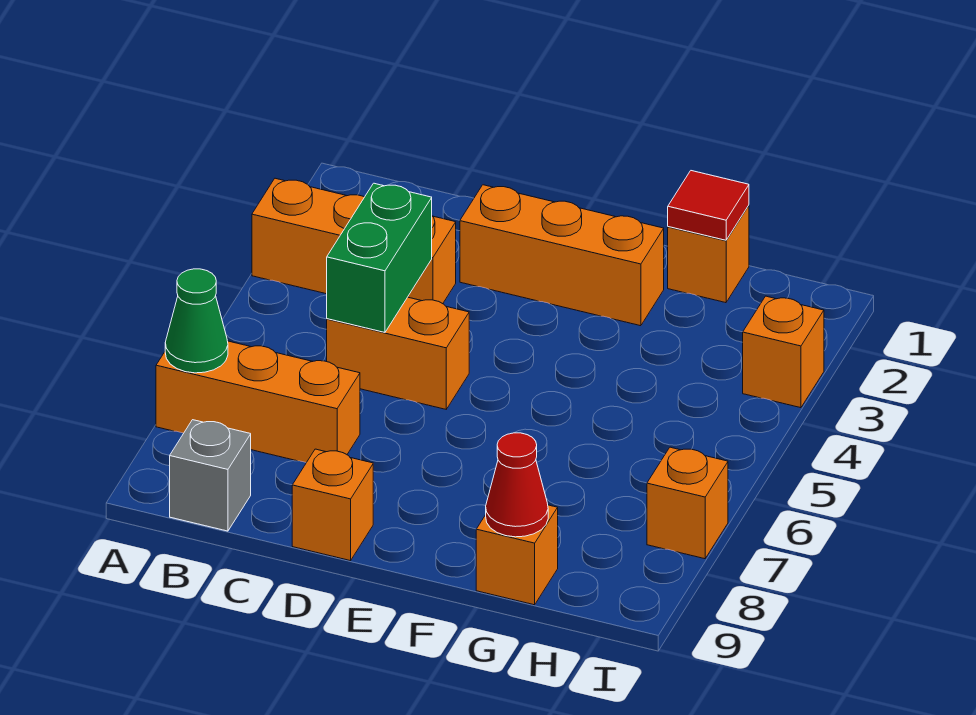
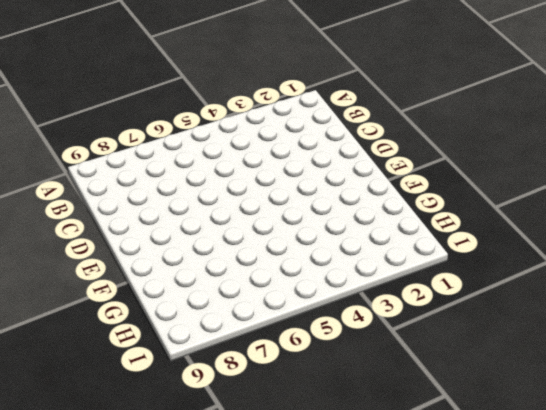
none -> orange 1x3 brick [252,178,456,304]
none -> orange 1x3 brick [156,341,360,463]
none -> grey 1x1 brick [170,420,251,531]

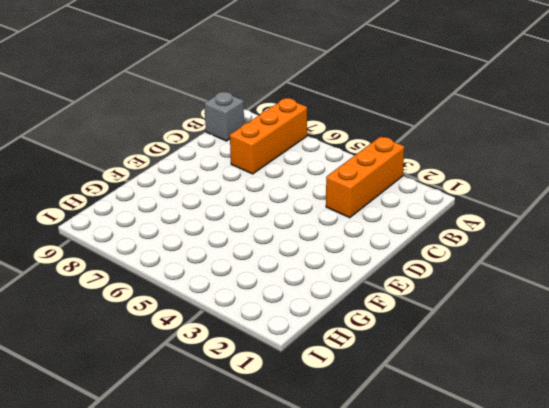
none -> orange 1x2 brick [327,297,469,409]
none -> orange 1x3 brick [460,185,664,326]
none -> orange 1x1 brick [292,449,373,561]

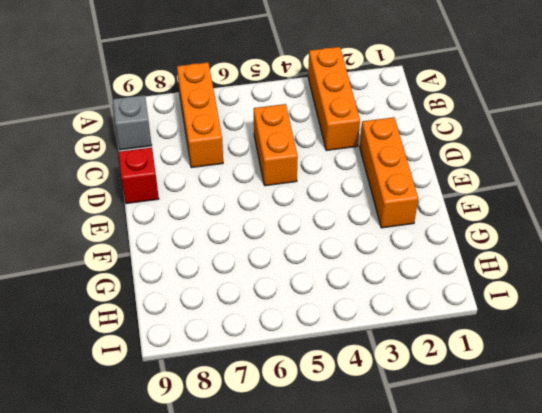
red 1x1 brick [119,148,159,204] -> orange 1x1 brick [292,449,373,561]
none -> orange 1x1 brick [668,206,749,303]
none -> orange 1x1 brick [476,505,558,605]
none -> orange 1x1 brick [743,296,824,408]

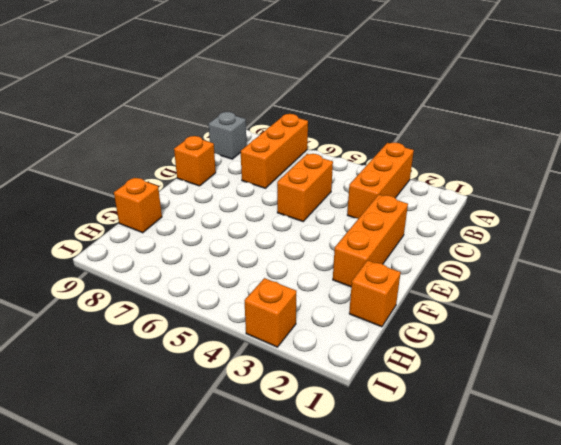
none -> orange 1x1 brick [647,447,728,559]
none -> green 1x1 cone [165,269,228,373]
none -> green 1x2 brick [327,183,432,332]

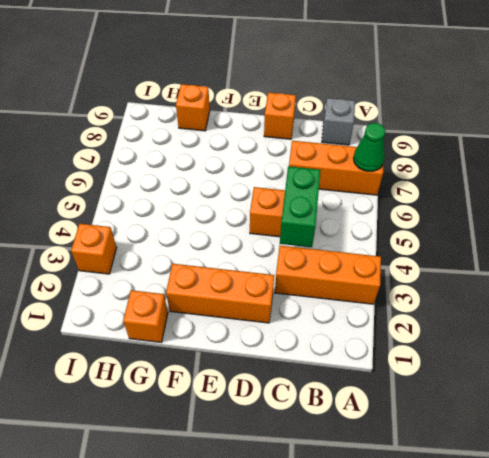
none -> orange 1x1 brick [647,447,728,559]
none -> red 1x1 tile [668,171,749,240]
none -> red 1x1 cone [486,433,548,537]

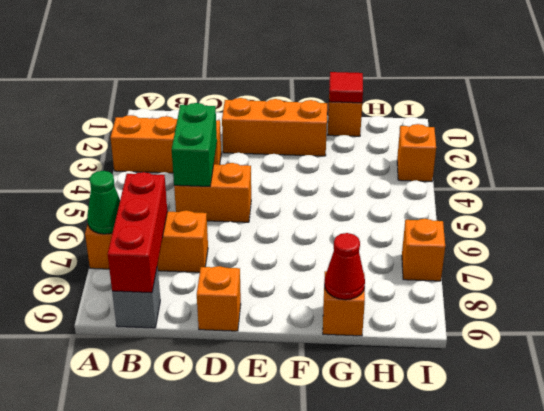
red 1x3 brick [108,172,167,293] -> none

